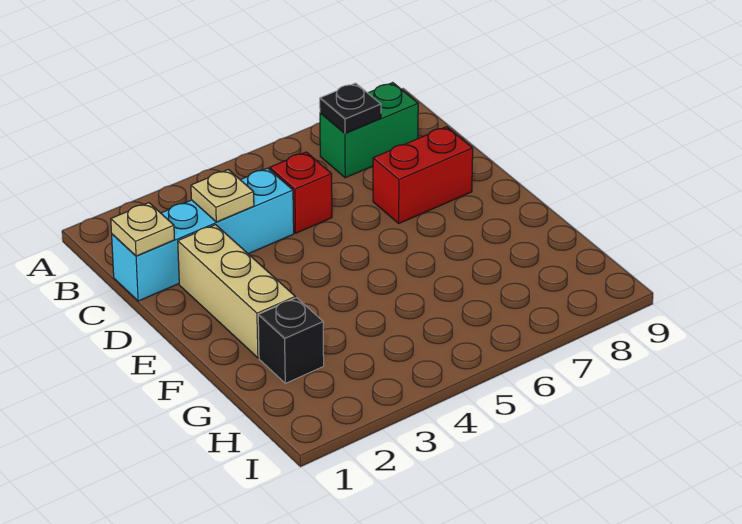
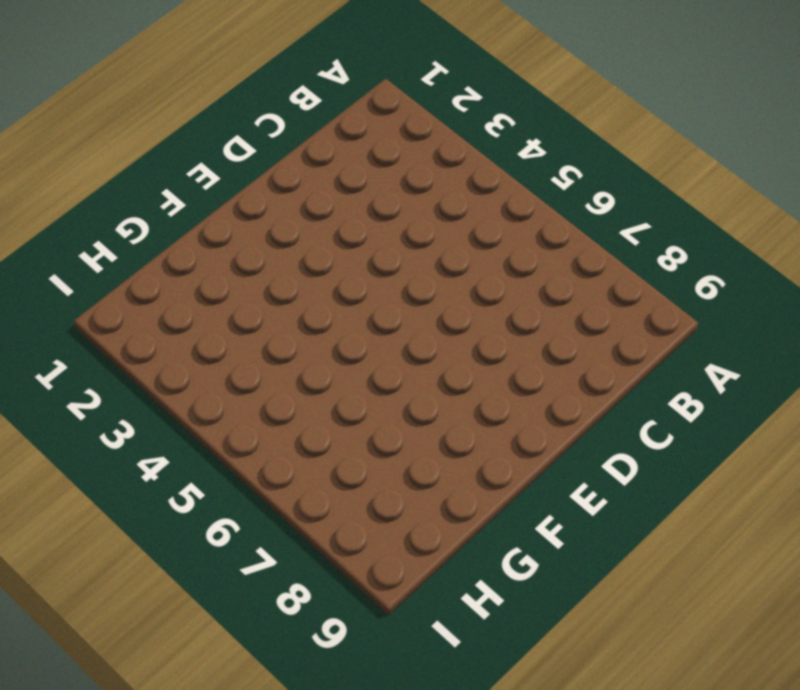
none -> green 1x2 brick [320,83,418,178]
none -> cyan 1x4 brick [112,168,294,301]

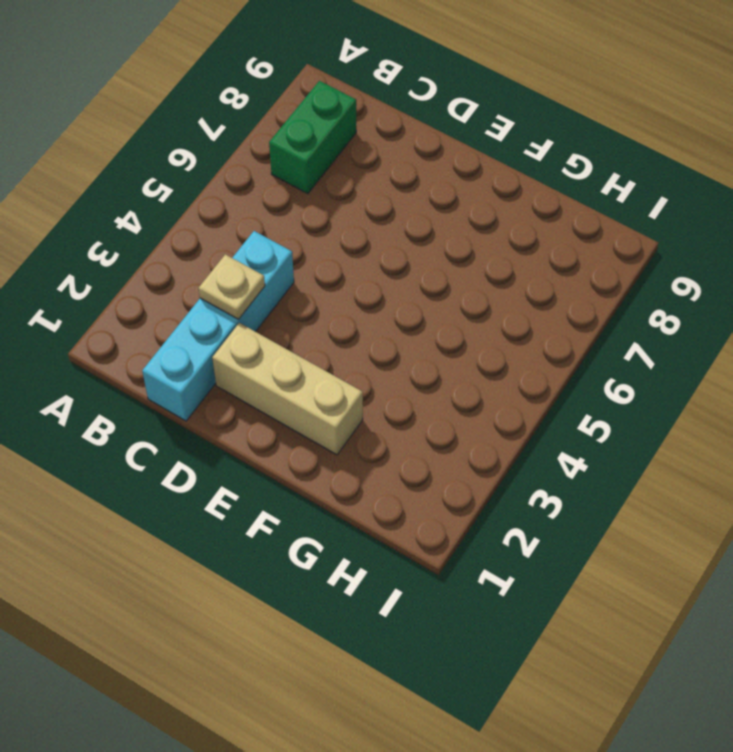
none -> red 1x1 brick [270,152,332,233]
none -> red 1x2 brick [373,127,473,223]

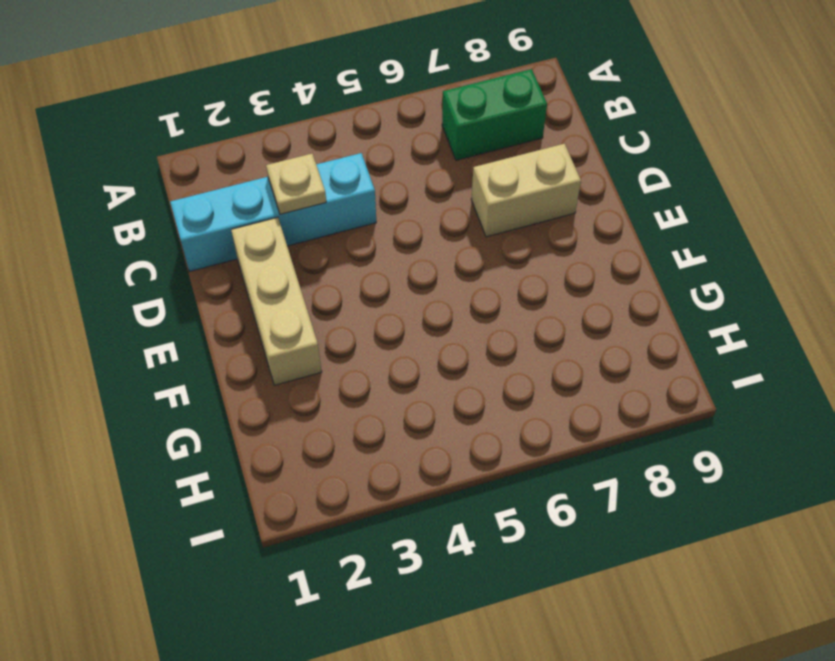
tan 1x2 brick [471,144,581,237] -> red 1x2 brick [373,127,473,223]
none -> red 1x1 brick [270,152,332,233]
none -> black 1x1 brick [258,298,324,383]

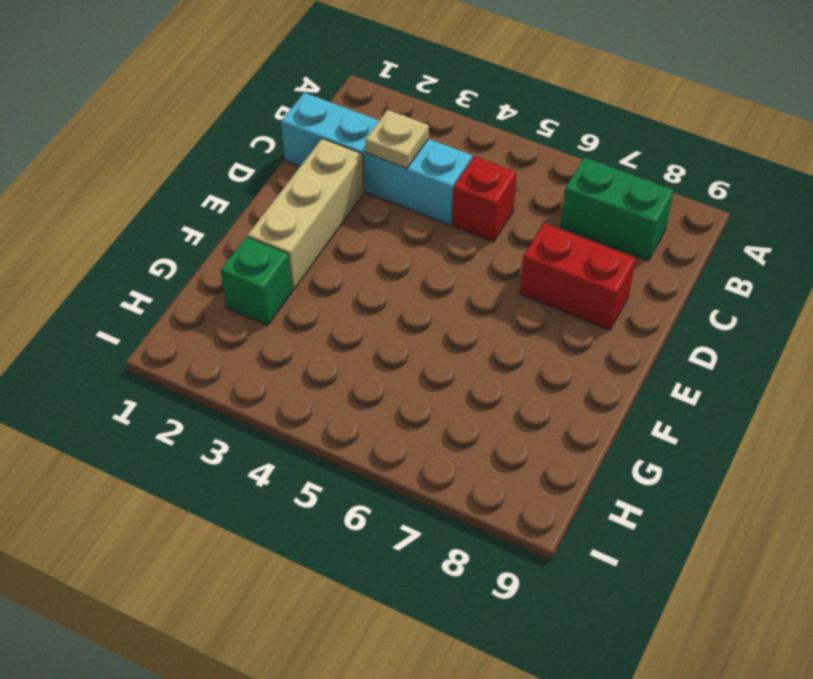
green 1x1 brick [221,237,292,326] -> black 1x1 brick [258,298,324,383]
none -> black 1x1 plate [320,83,381,134]
none -> tan 1x1 plate [111,203,175,256]

